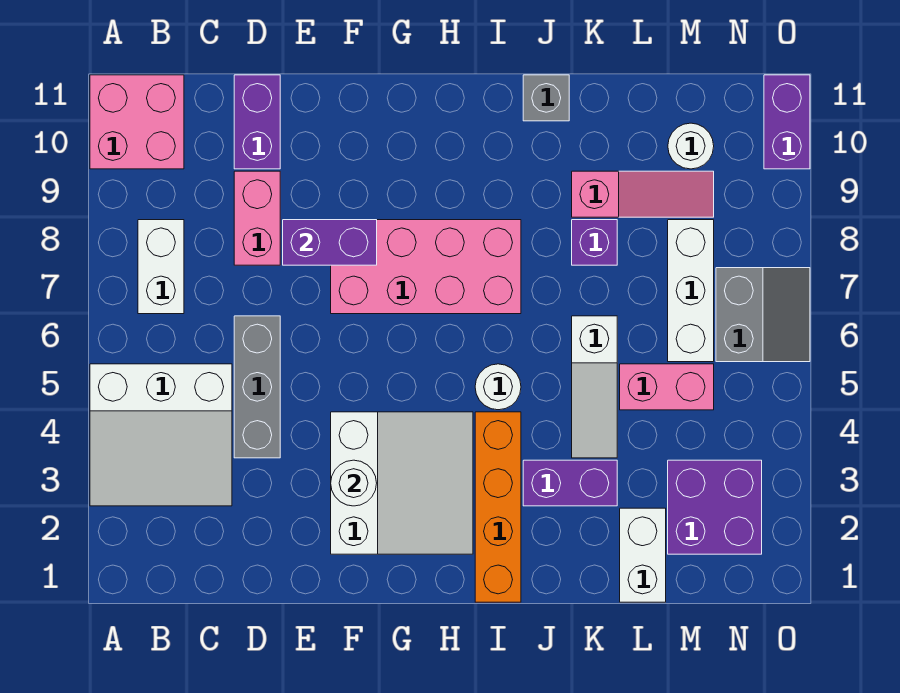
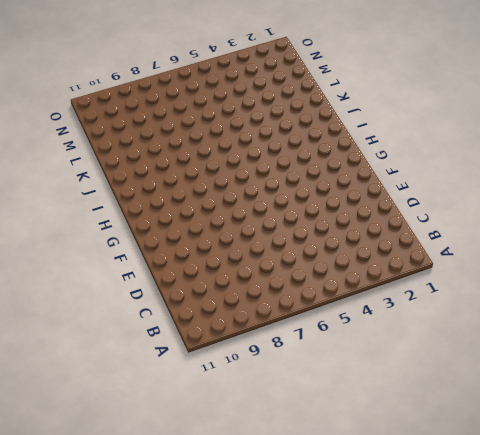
none -> white 3x3 slope [90,364,232,506]
none -> pink 2x2 brick [90,75,184,169]
none -> white 1x2 brick [138,220,184,314]

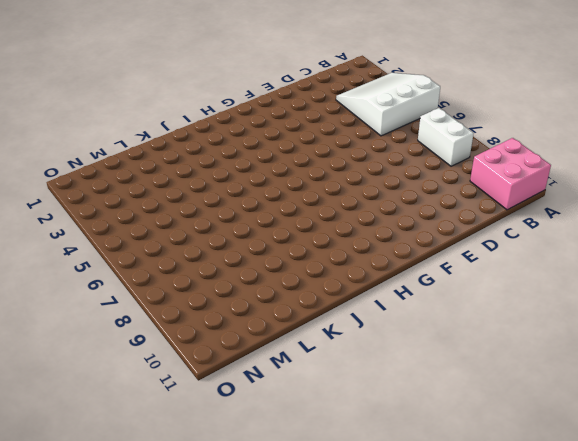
none -> grey 1x3 brick [234,316,280,458]
none -> pink 1x2 brick [234,171,280,265]
none -> purple 1x2 brick [234,75,280,169]

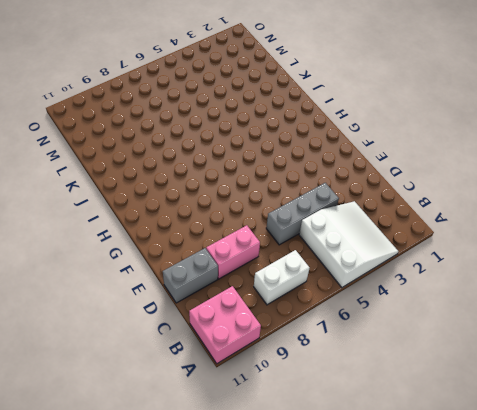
grey 1x2 brick [163,248,218,303] -> purple 1x2 brick [234,75,280,169]
none -> white 3x3 slope [331,412,473,554]
none -> pink 2x4 brick [331,220,521,314]
none -> orange 1x4 brick [475,412,521,602]

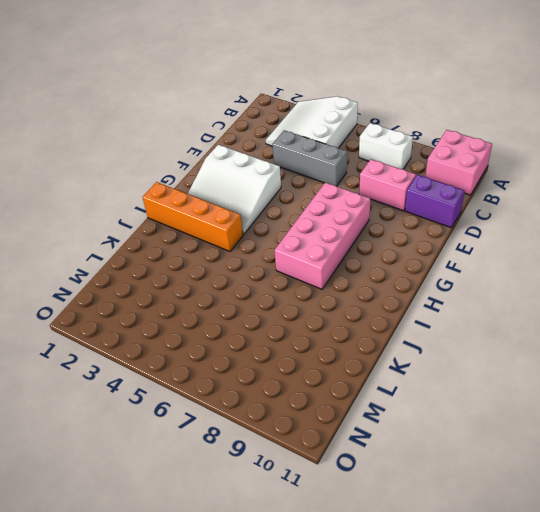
none -> white 1x1 round brick [475,364,521,410]
none -> purple 1x2 brick [523,460,617,506]
none -> grey 1x1 brick [523,75,569,121]

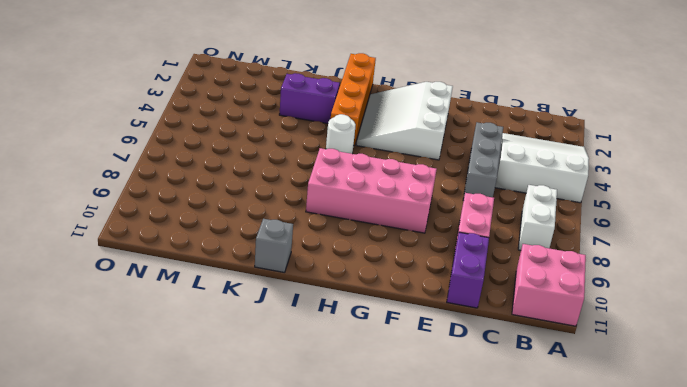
none -> white 1x3 slope [572,316,617,458]
none -> purple 1x1 brick [572,220,617,265]
none -> pink 1x3 slope [572,171,714,217]

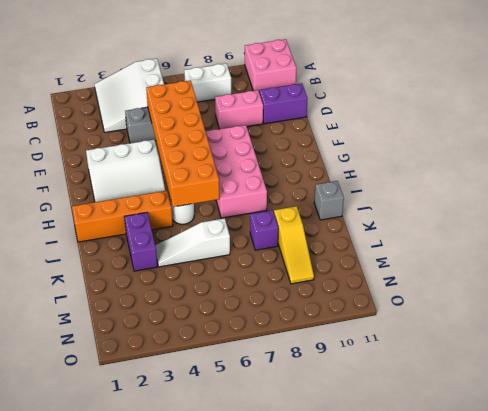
orange 2x6 brick [146,80,220,207] -> none
yellow 1x3 slope [274,206,314,284] -> pink 1x3 slope [572,171,714,217]
none -> white 1x2 brick [620,508,666,602]
none -> pink 1x2 brick [620,364,714,410]
none -> purple 2x2 brick [668,460,762,554]

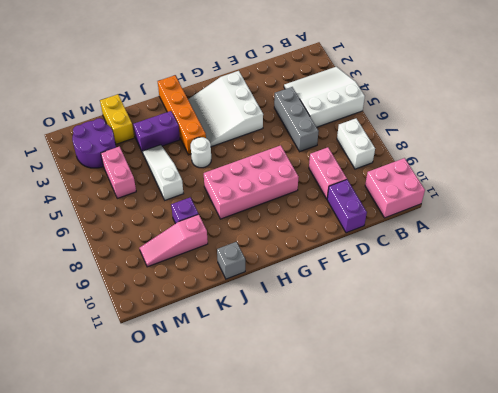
yellow 1x2 brick [100,94,134,144] -> white 1x2 brick [620,508,666,602]
purple 2x2 round brick [72,118,116,168] -> purple 2x2 brick [668,460,762,554]
pink 1x2 brick [101,147,136,198] -> pink 1x2 brick turned to [620,364,714,410]
none -> white 1x3 brick [668,220,714,362]
none -> white 1x1 round brick [668,123,714,169]
none -> grey 2x2 slope [716,268,810,362]

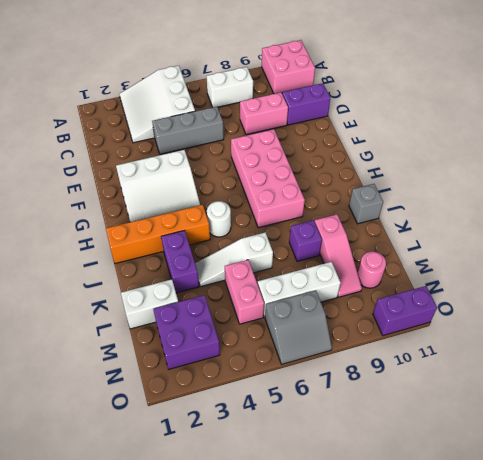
pink 1x1 round brick [358,251,386,288] -> white 1x1 round brick [668,123,714,169]
none -> purple 1x2 brick [283,220,377,265]
none -> white 1x1 round brick [331,460,377,506]

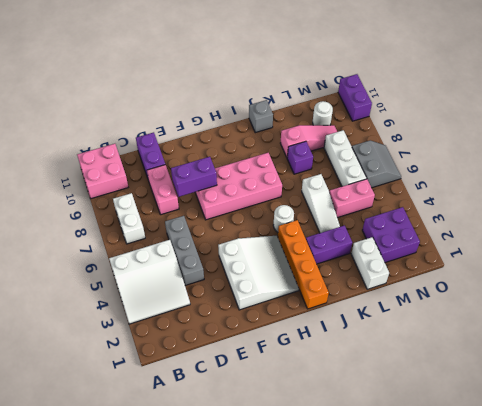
none -> white 1x1 round brick [331,460,377,506]

